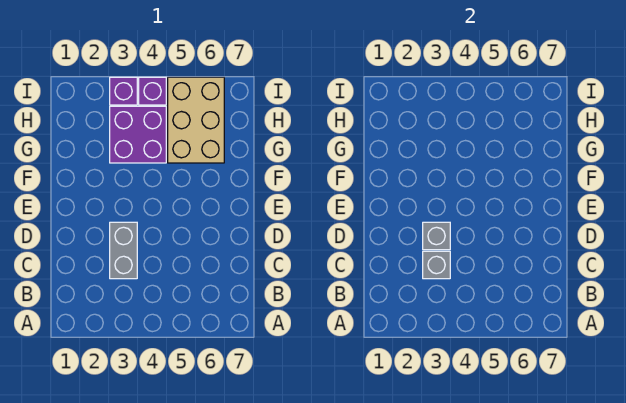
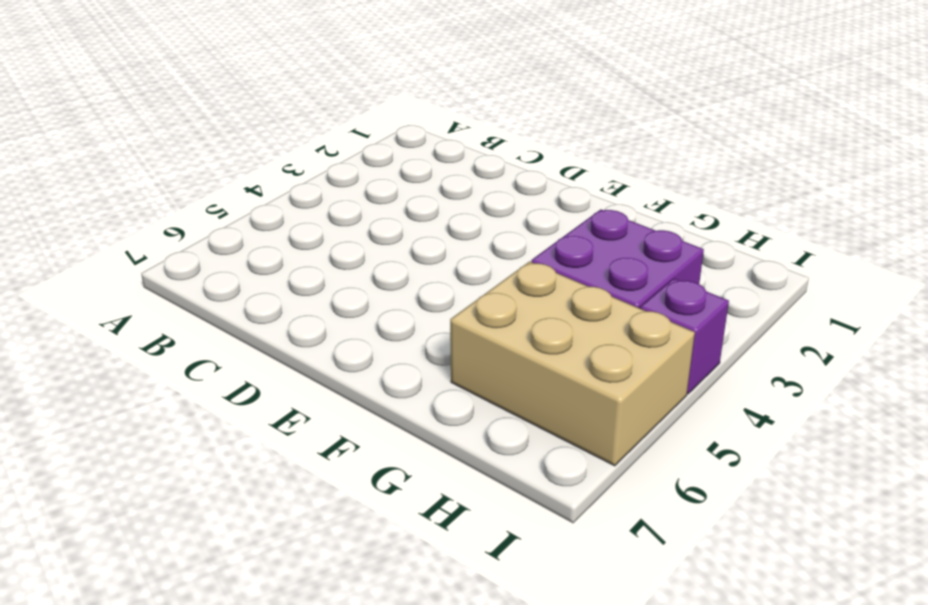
none -> grey 1x2 brick [110,222,137,279]
none -> purple 1x1 brick [110,77,137,105]

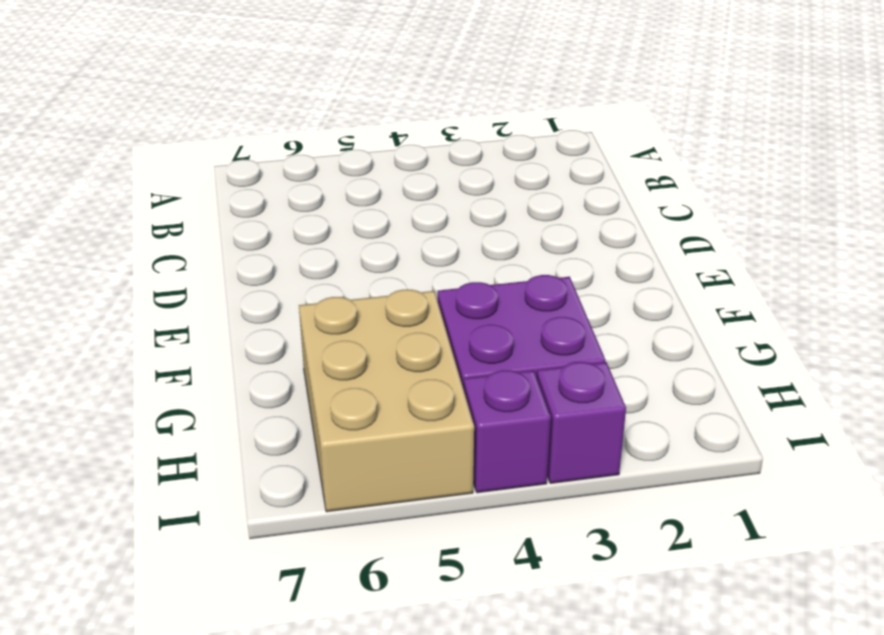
none -> grey 1x2 brick [110,222,137,279]
none -> grey 1x1 brick [423,251,450,279]

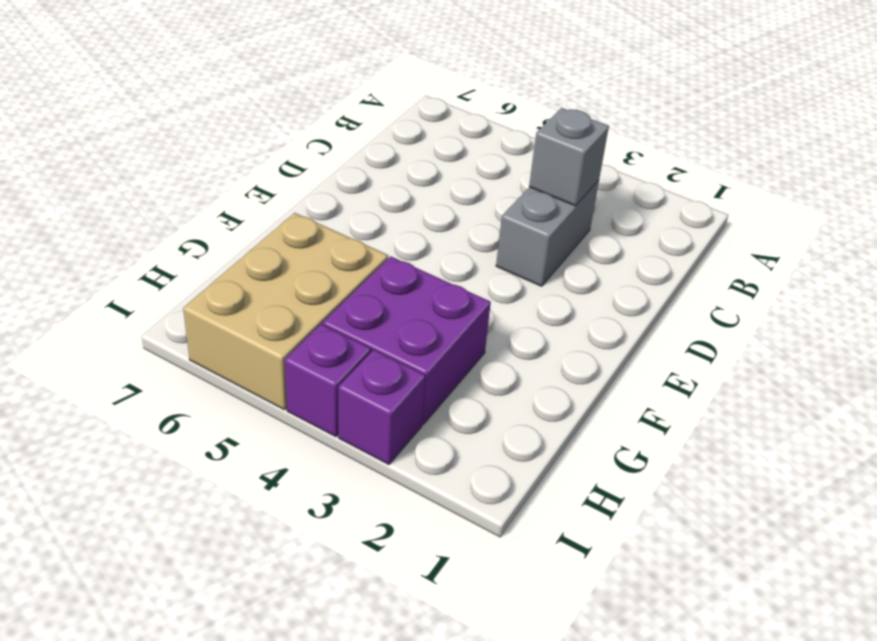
none -> grey 1x1 brick [423,222,450,250]

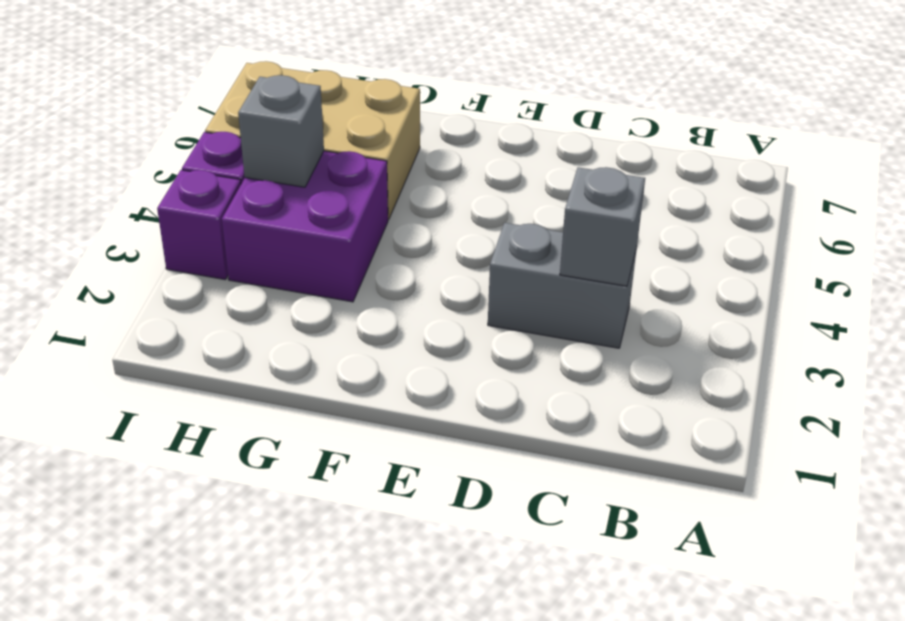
grey 1x1 brick [238,75,324,187] -> grey 1x1 brick moved to [423,222,450,250]

